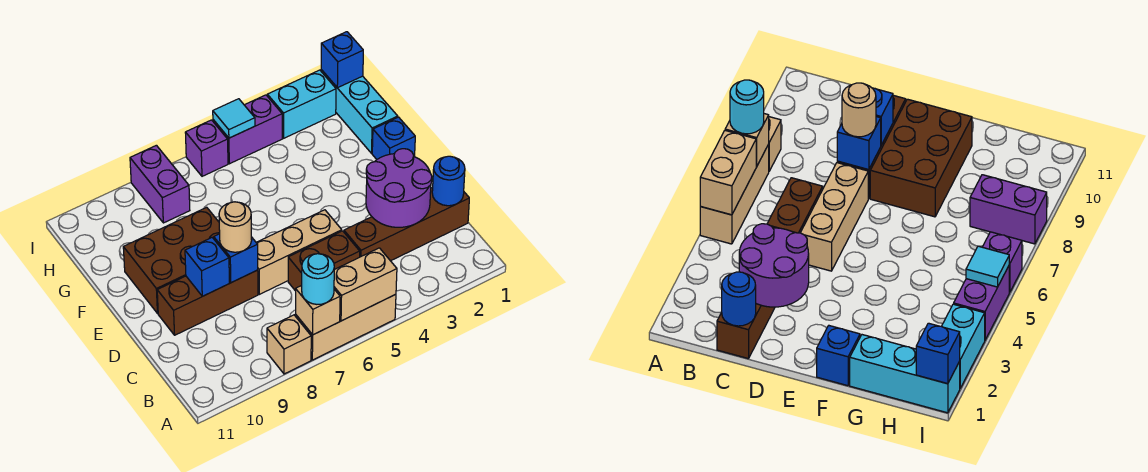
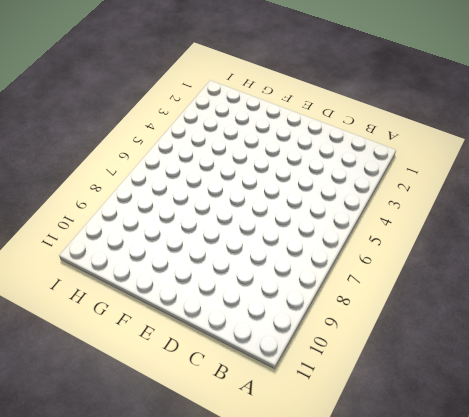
none -> tan 1x3 brick [295,294,396,360]
none -> tan 1x1 brick [267,315,311,374]
none -> brown 1x4 brick [344,188,469,261]

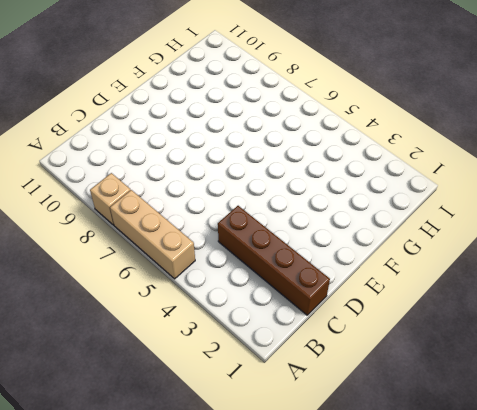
none -> brown 1x2 brick [288,231,360,291]
none -> tan 1x3 brick [256,210,342,294]
none -> brown 1x3 brick [157,270,258,335]

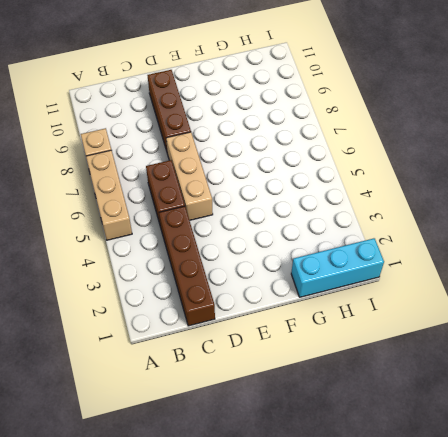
none -> brown 2x3 brick [123,207,220,313]
none -> blue 1x1 brick [372,117,415,159]
none -> purple 1x2 brick [130,145,190,223]

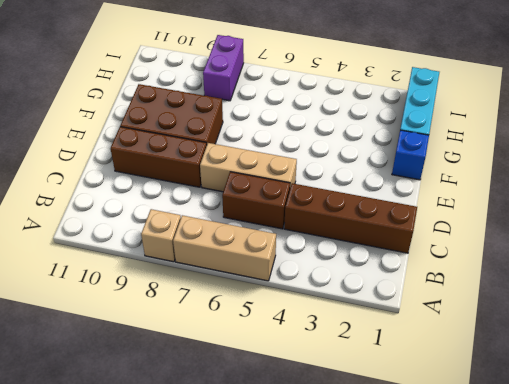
none -> cyan 1x2 brick [267,70,336,138]
none -> purple 1x2 brick [213,95,282,164]
none -> purple 1x1 brick [185,120,228,176]

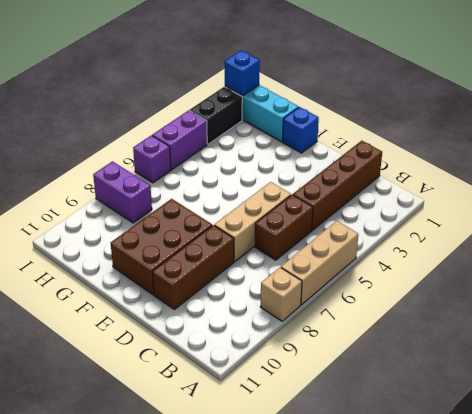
black 1x2 brick [189,87,242,144] -> cyan 1x2 brick [267,70,336,138]
none -> tan 1x2 brick [334,248,397,321]
none -> tan 1x1 brick [296,286,340,335]
none -> blue 1x1 round brick [432,156,465,206]

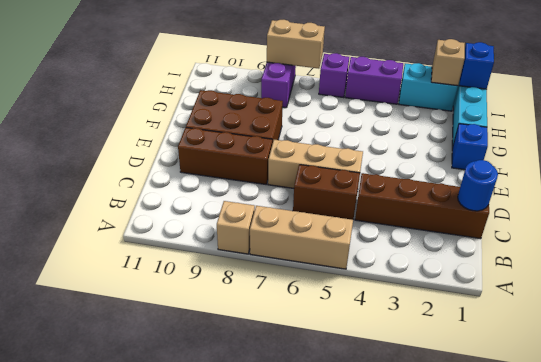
tan 1x1 brick [431,39,465,86] -> tan 1x1 brick moved to [296,286,340,335]
tan 1x2 brick [267,20,325,69] -> tan 1x2 brick moved to [334,248,397,321]
none -> purple 2x2 round brick [366,149,432,227]
none -> blue 1x1 brick [214,234,258,283]
none -> blue 1x1 brick [185,238,229,296]

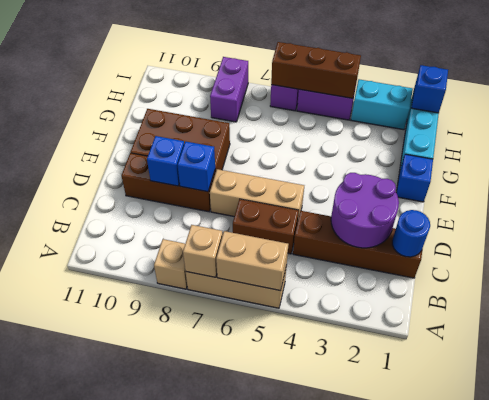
brown 1x3 brick [271,42,361,98] -> cyan 1x1 tile [213,99,255,138]
none -> cyan 1x1 round brick [302,254,334,304]
none -> tan 1x1 round brick [219,202,252,252]

